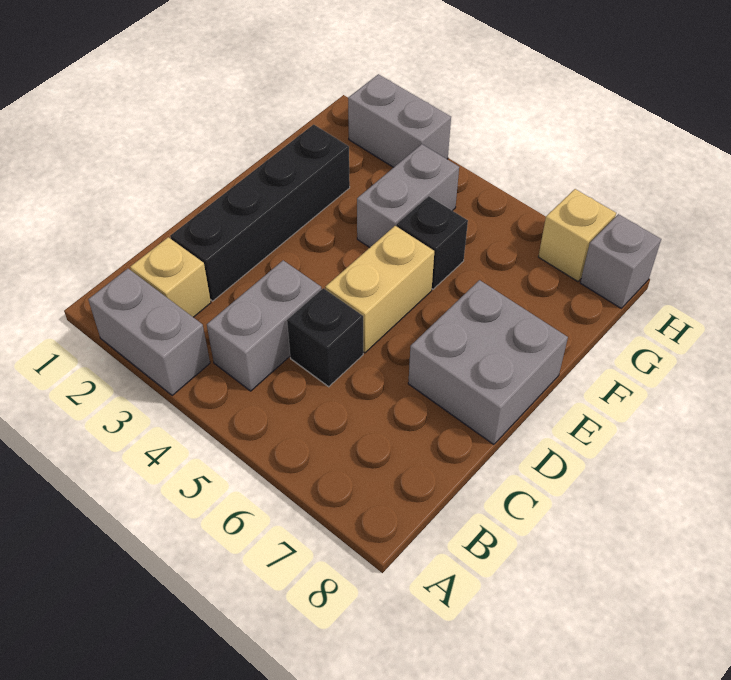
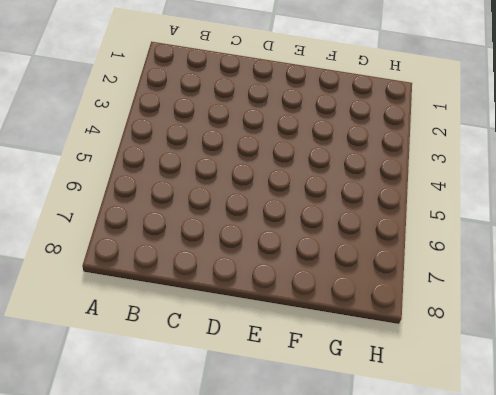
none -> grey 1x2 brick [88,269,210,396]
none -> tan 1x1 brick [130,237,211,317]
none -> grey 1x2 brick [207,260,322,391]

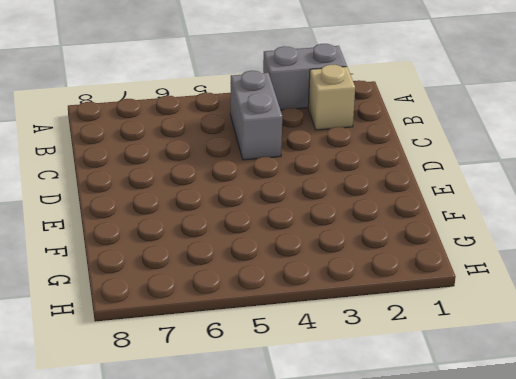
none -> black 1x4 brick [170,124,350,301]
none -> black 1x1 brick [287,288,363,387]
none -> tan 1x2 brick [325,226,434,353]

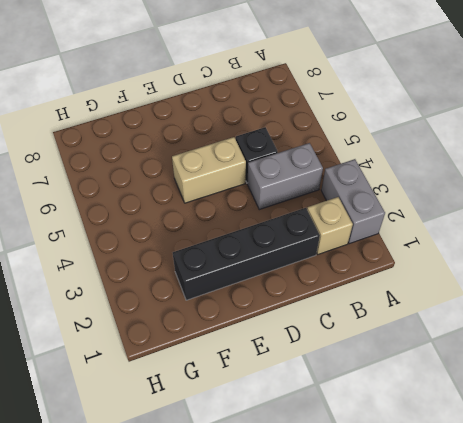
none -> grey 2x2 brick [408,280,568,445]
none -> grey 1x2 brick [357,144,459,247]
none -> black 1x1 brick [397,196,468,289]

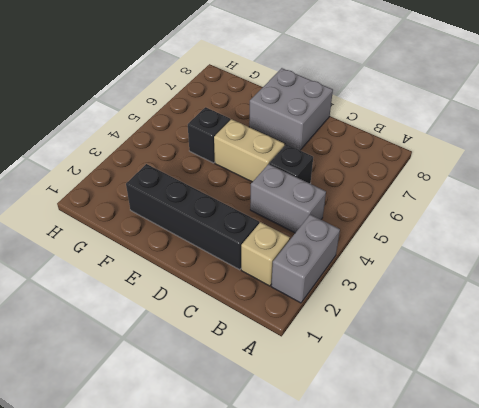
none -> grey 1x2 brick [357,144,459,247]
none -> grey 1x2 brick [348,74,451,167]
none -> tan 1x1 brick [538,189,616,281]

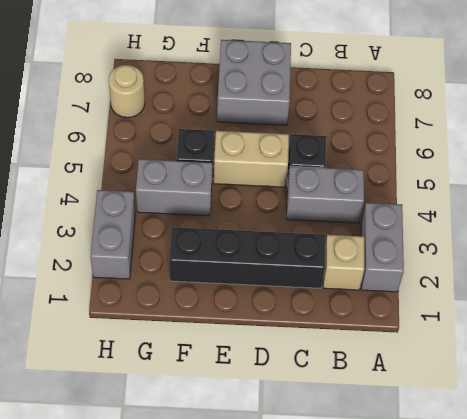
tan 1x1 round brick [109,65,145,118] -> tan 1x1 brick [538,189,616,281]
none -> grey 1x1 brick [580,214,661,308]

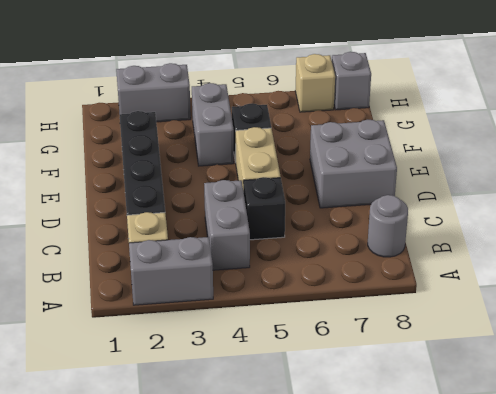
grey 1x1 round brick [368,195,408,257] -> none

